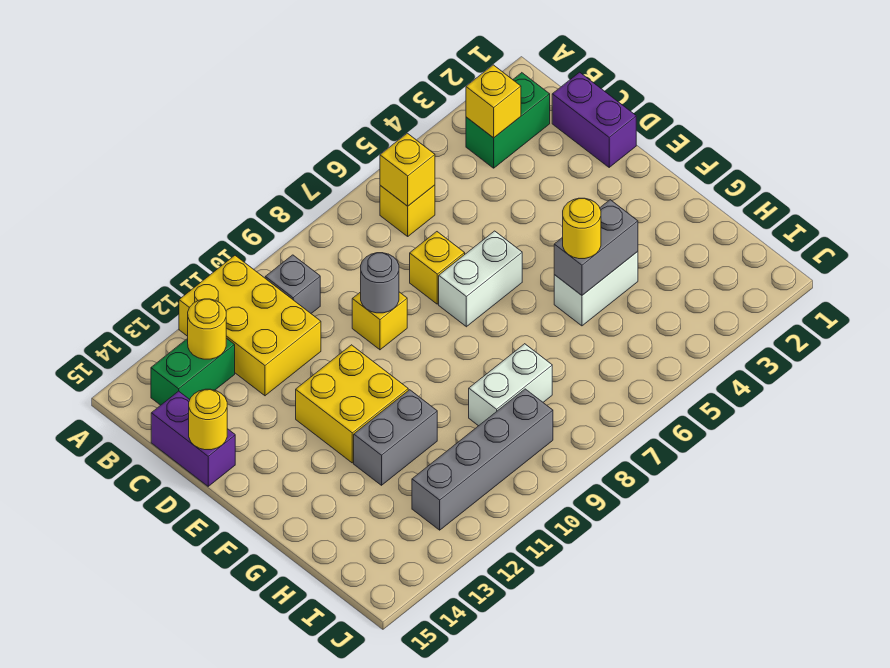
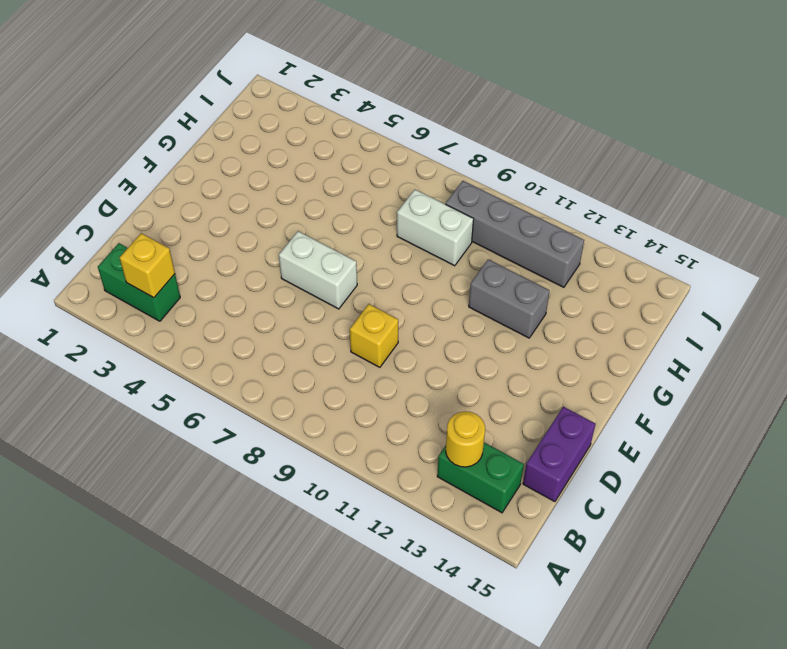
none -> yellow 2x3 brick [179,256,321,396]
none -> yellow 1x1 brick [380,185,435,236]
none -> grey 1x1 brick [265,255,320,313]

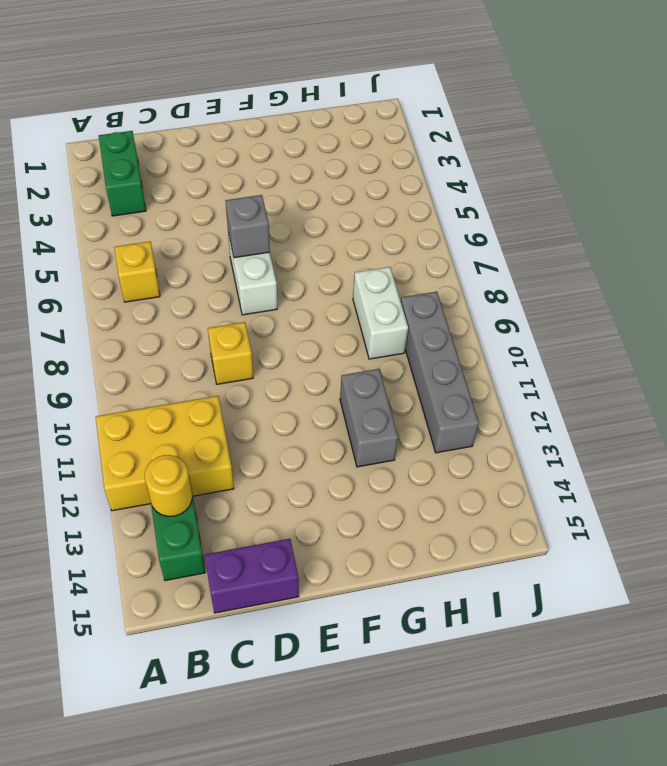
grey 1x1 brick [225,195,270,258] -> grey 1x1 brick moved to [265,255,320,313]
none -> purple 1x2 brick [552,72,636,167]
none -> yellow 1x1 brick [410,232,465,304]
none -> yellow 2x2 brick [296,345,408,463]

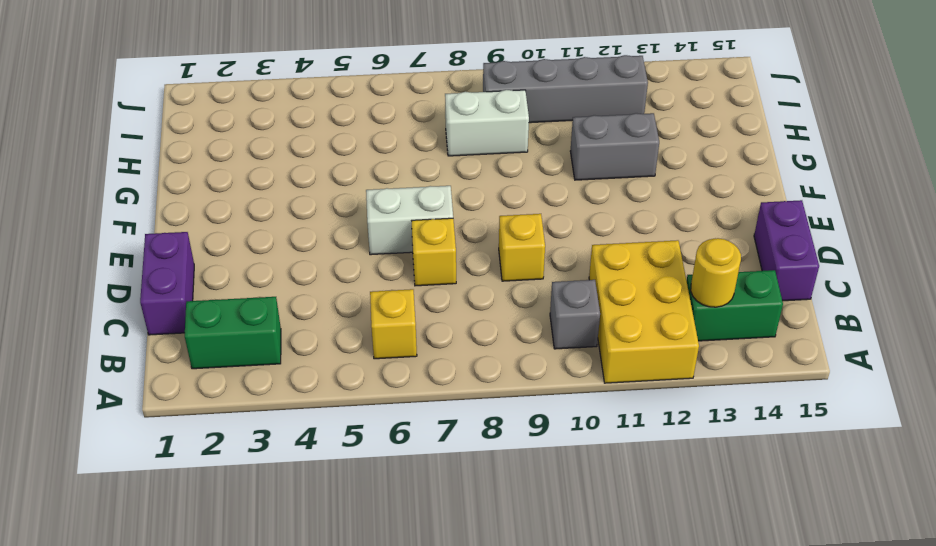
none -> yellow 2x2 brick [296,345,408,463]
none -> white 1x2 brick [554,252,638,326]
none -> yellow 1x1 brick [466,65,521,138]

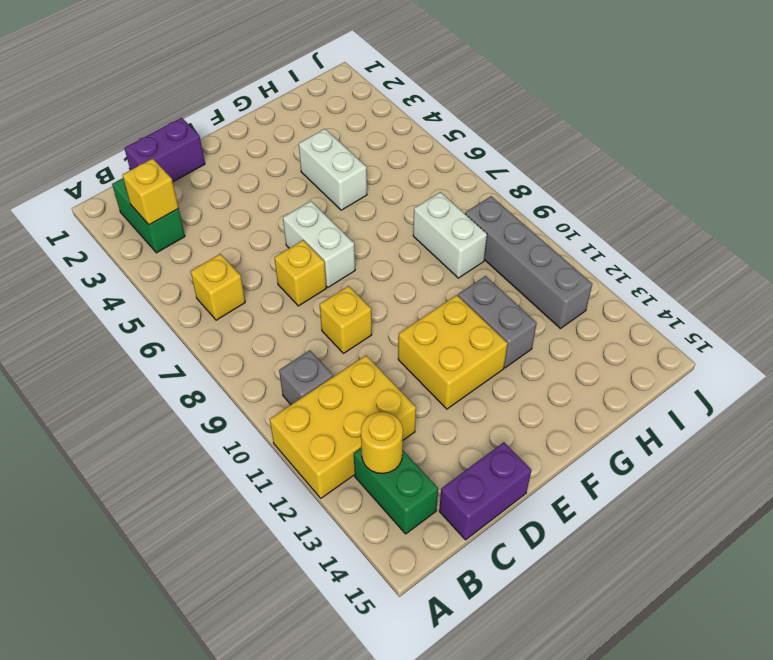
none -> yellow 1x1 brick [380,133,435,206]
none -> grey 1x1 round brick [361,253,399,313]
none -> yellow 1x1 round brick [189,389,227,450]

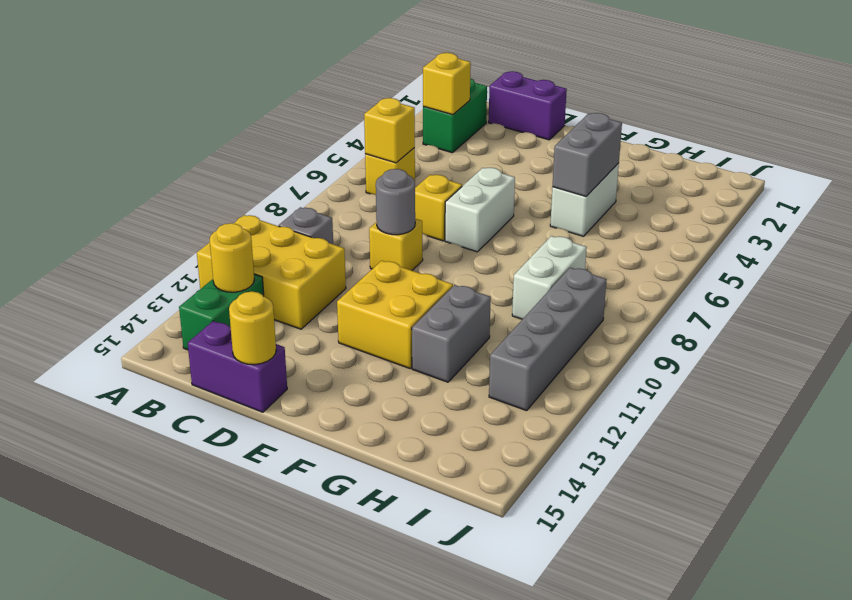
none -> yellow 1x1 round brick [563,198,601,259]

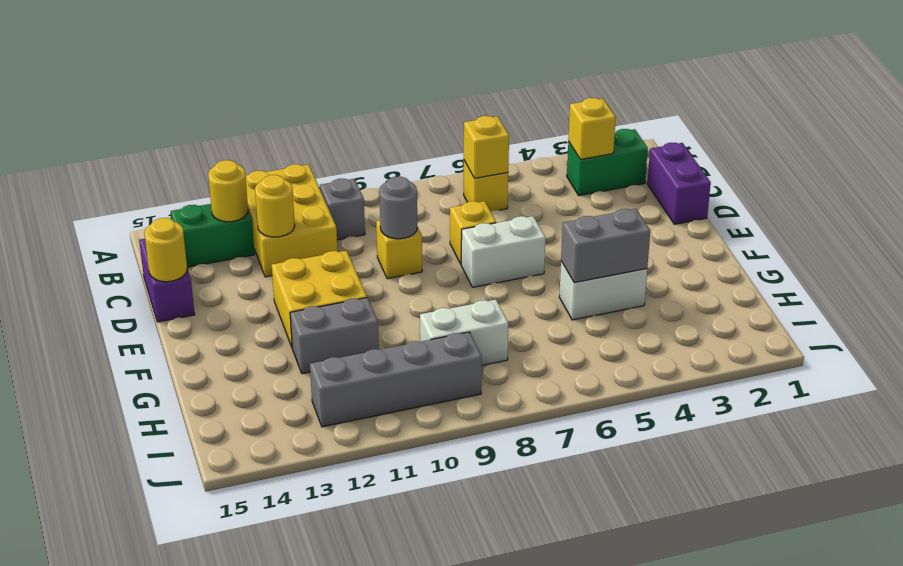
yellow 1x1 round brick [255,175,295,237] -> yellow 1x1 round brick moved to [563,198,601,259]

